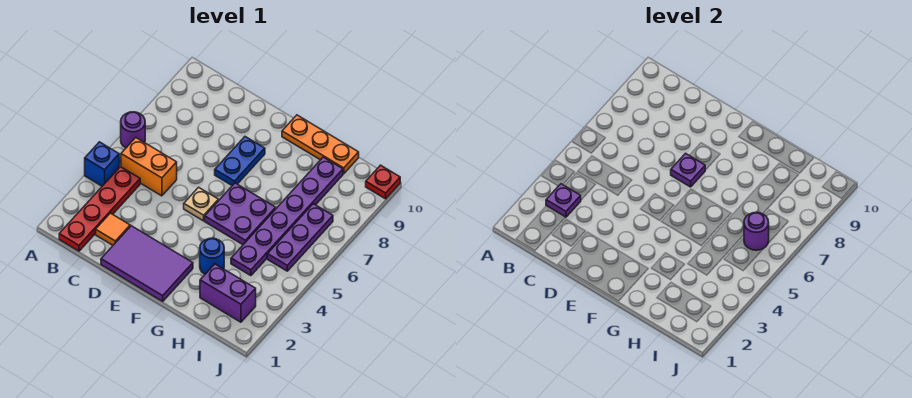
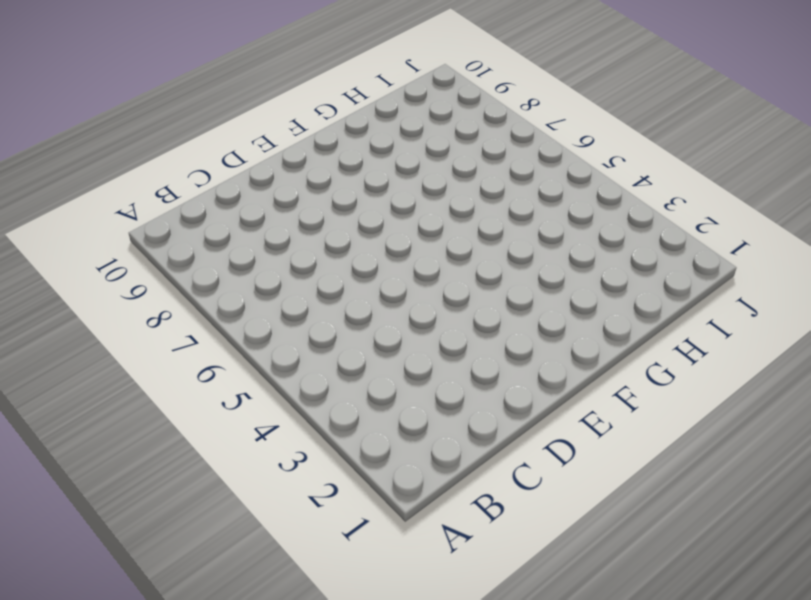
none -> blue 1x1 brick [85,142,119,186]
none -> purple 1x1 round brick [121,112,145,148]
none -> red 1x4 plate [59,167,140,251]

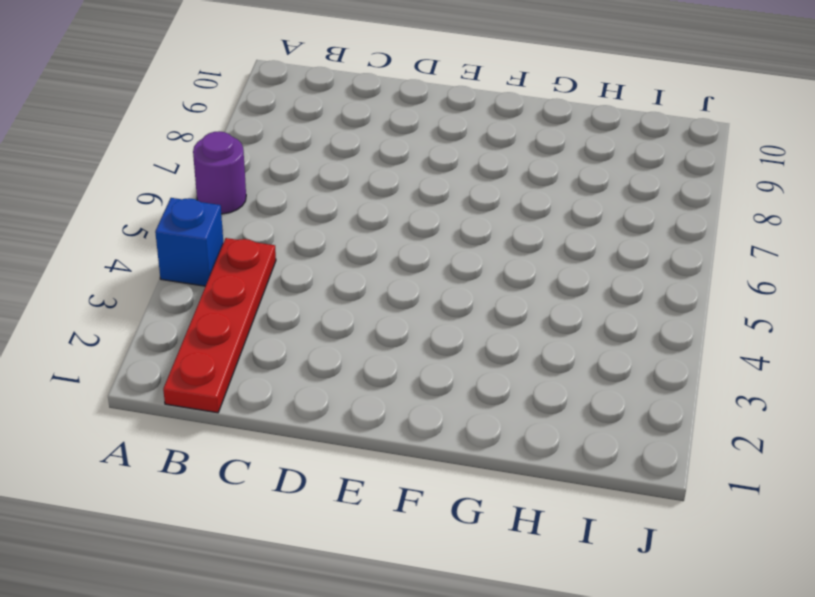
none -> orange 1x2 brick [121,138,177,196]
none -> orange 1x1 tile [96,213,130,245]
none -> purple 2x3 tile [101,226,193,301]

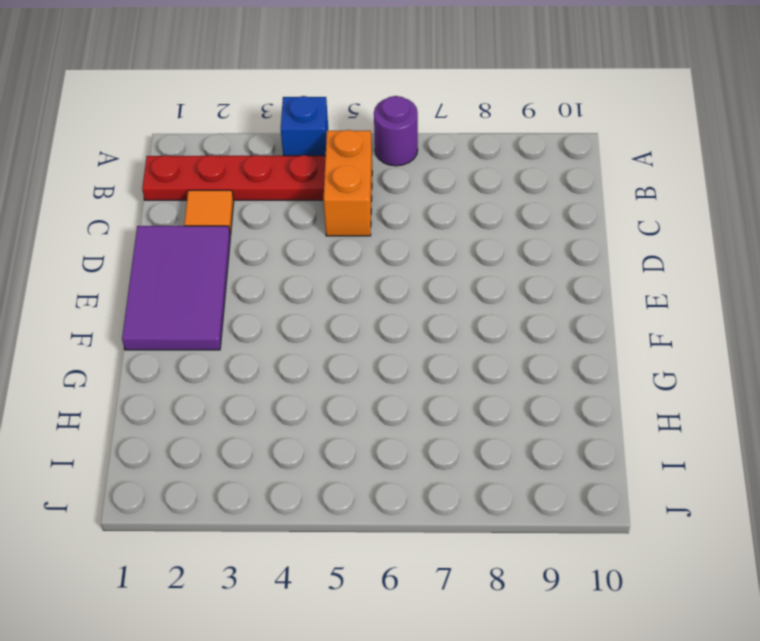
none -> tan 1x1 plate [184,187,218,221]
none -> blue 1x2 plate [215,137,265,185]
none -> purple 2x2 plate [205,183,276,245]

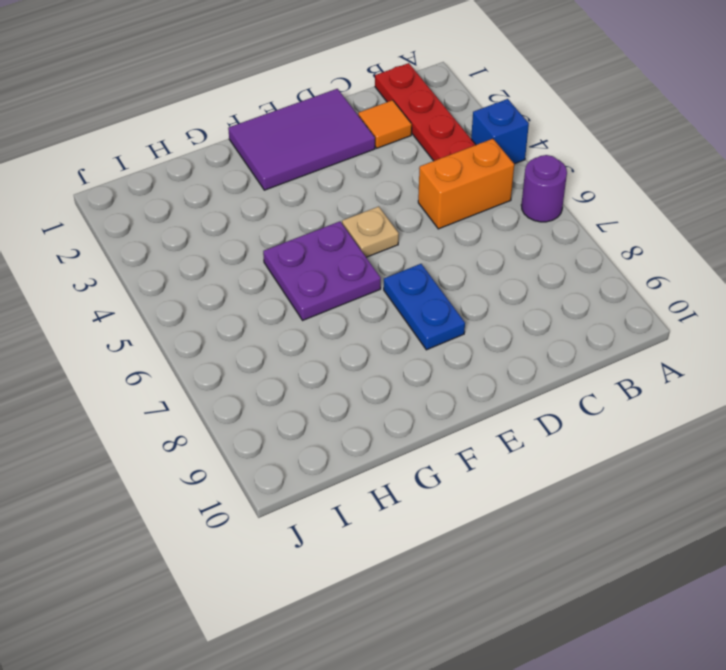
none -> orange 1x3 plate [282,115,359,174]
none -> blue 1x1 round brick [200,238,224,274]
none -> purple 1x2 brick [200,264,256,322]

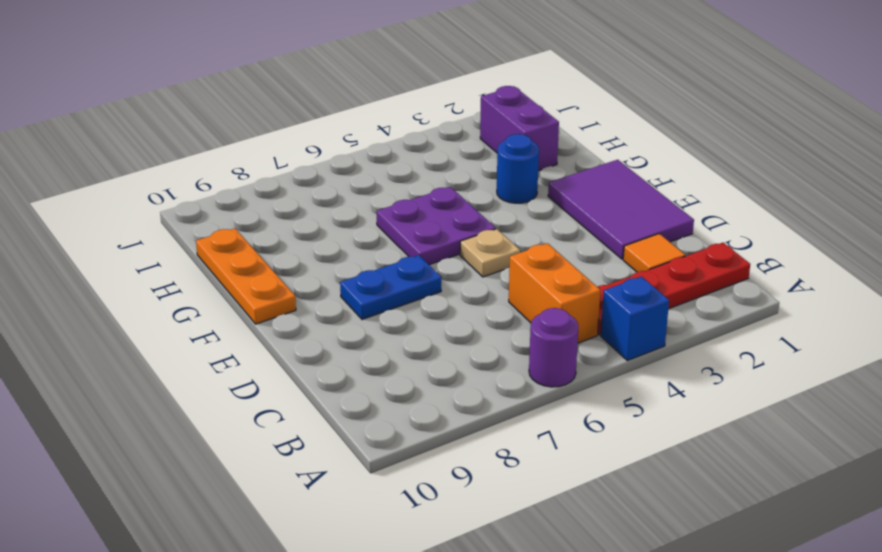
none -> purple 1x6 plate [231,157,343,276]
none -> purple 1x3 plate [267,204,333,271]
none -> red 1x1 plate [366,165,400,199]

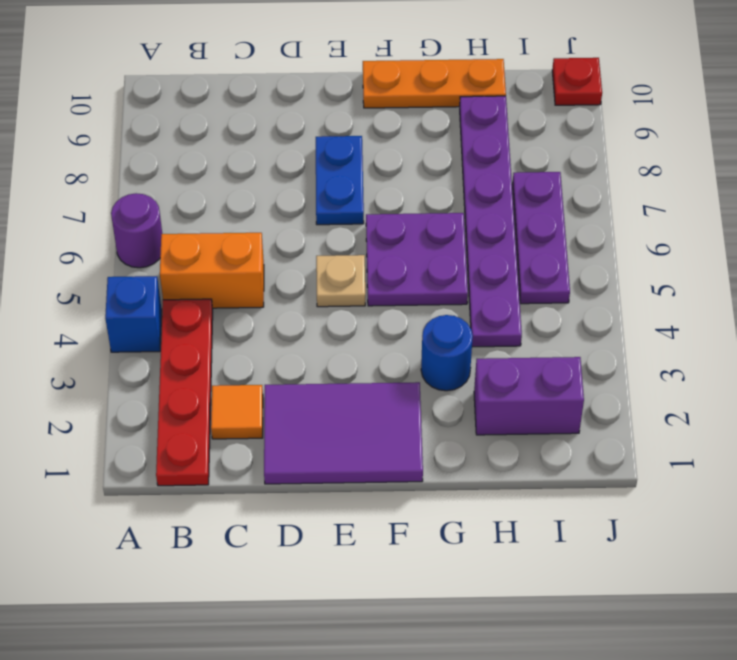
none -> purple 1x1 plate [546,184,581,217]
none -> purple 1x1 plate [671,153,705,187]
none -> purple 1x1 round brick [744,212,769,250]

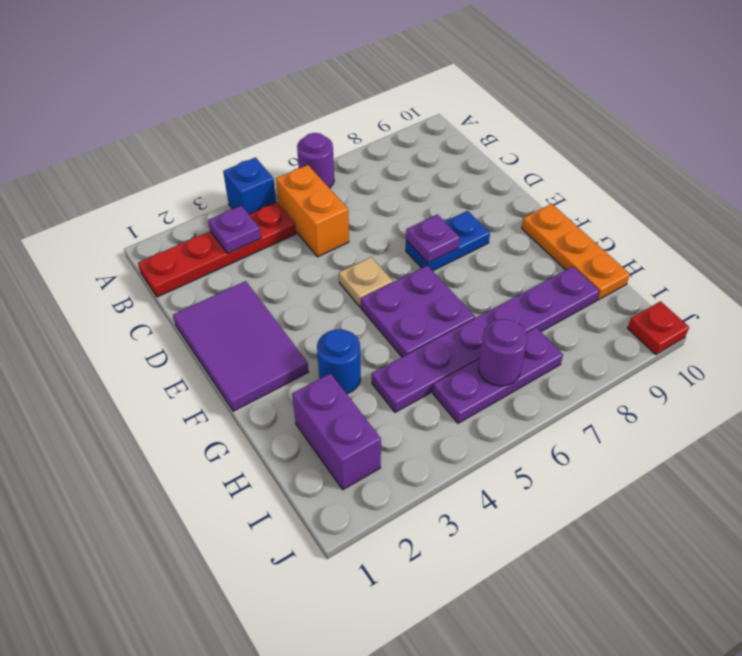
none -> orange 1x1 tile [96,213,130,245]

